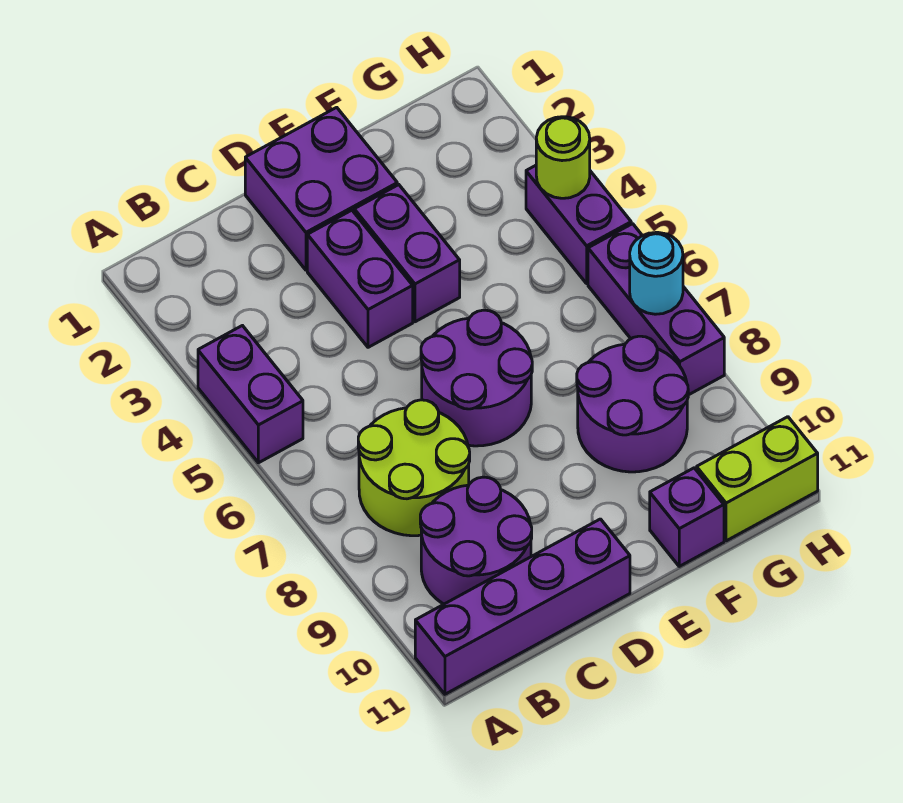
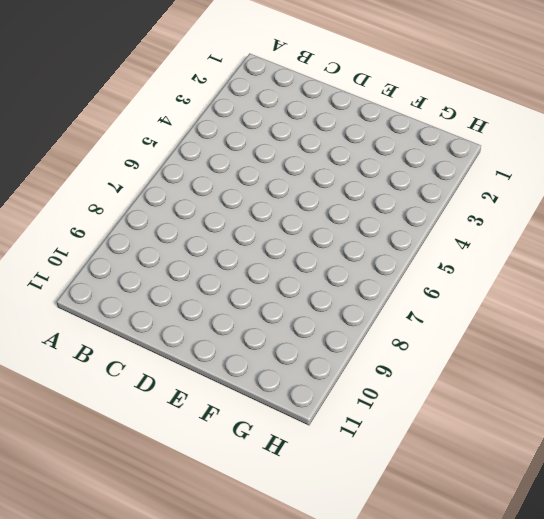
none -> purple 1x2 brick [198,326,303,463]
none -> purple 1x4 brick [415,519,630,694]
none -> lime 2x2 round brick [358,400,470,536]

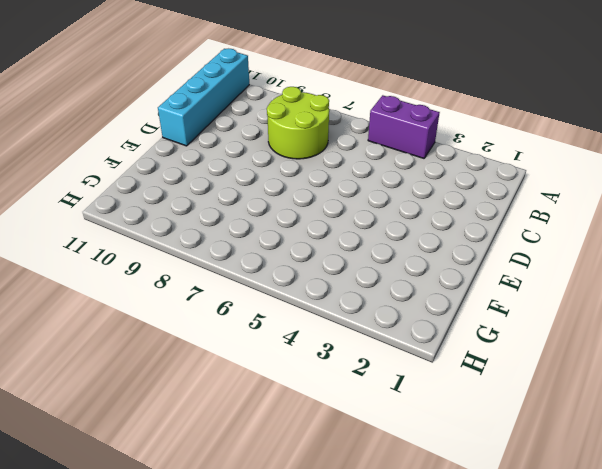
cyan 1x4 brick [158,49,249,146] -> purple 1x4 brick [415,519,630,694]
none -> purple 2x2 round brick [420,477,532,604]
none -> purple 2x2 brick [245,107,397,270]
none -> purple 1x2 brick [307,210,413,347]

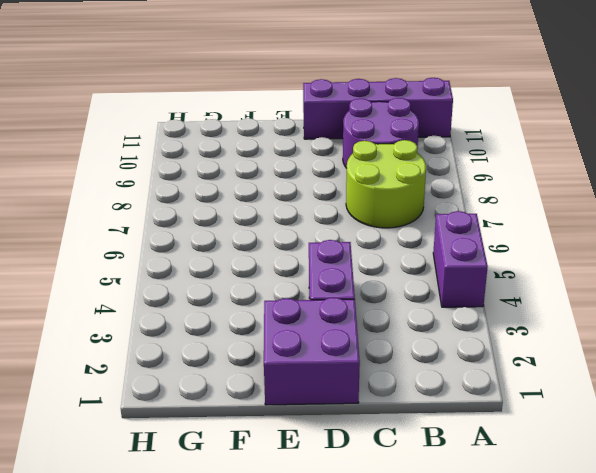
none -> purple 2x2 round brick [421,310,532,446]
none -> purple 1x2 brick [354,185,460,322]
none -> purple 2x2 round brick [577,336,688,472]

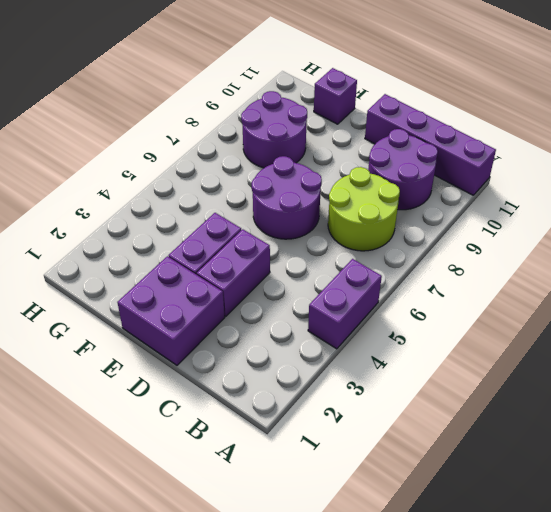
none -> lime 1x2 brick [697,417,818,541]
none -> purple 1x2 brick [526,165,631,283]
none -> purple 1x3 brick [588,224,724,395]

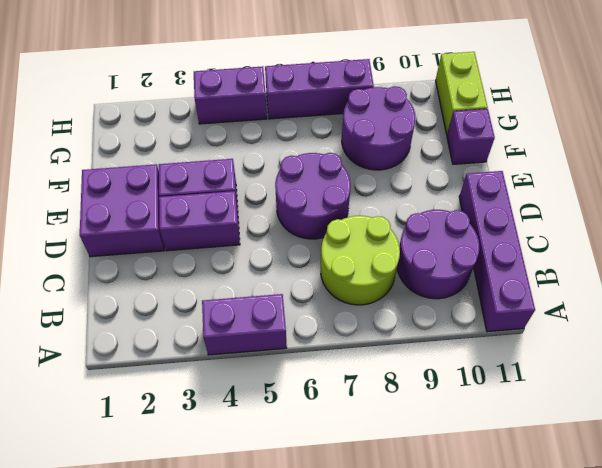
none -> lime 1x1 round brick [536,117,590,198]
none -> cyan 1x1 round brick [630,232,683,314]

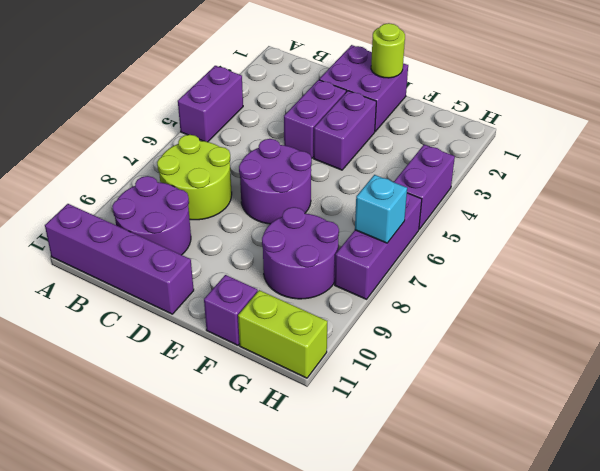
lime 1x1 round brick [371,23,405,78] -> lime 1x1 round brick moved to [536,117,590,198]
cyan 1x1 brick [355,175,407,243] -> cyan 1x1 round brick [630,232,683,314]

